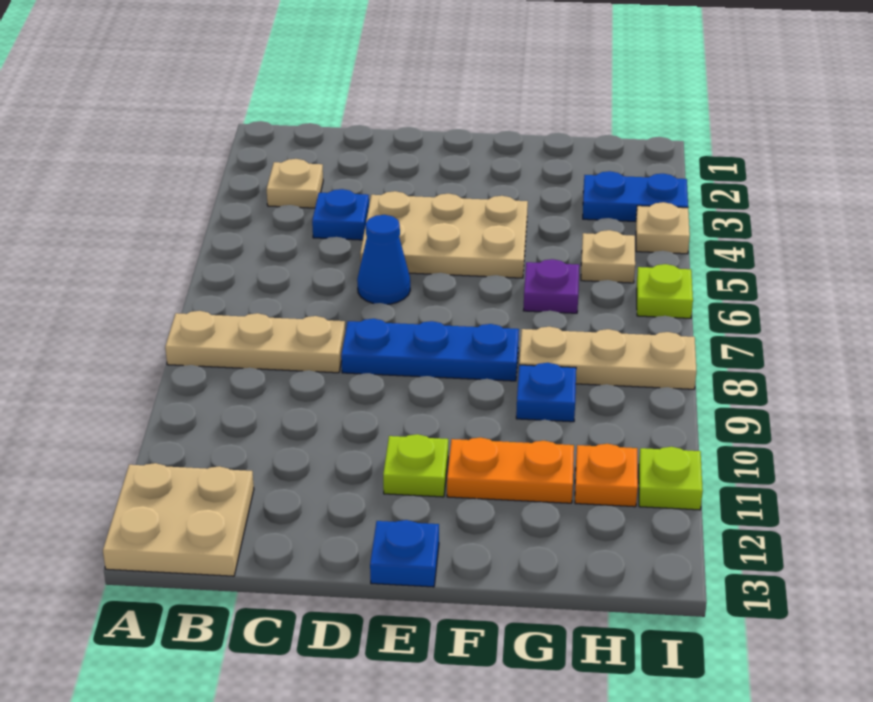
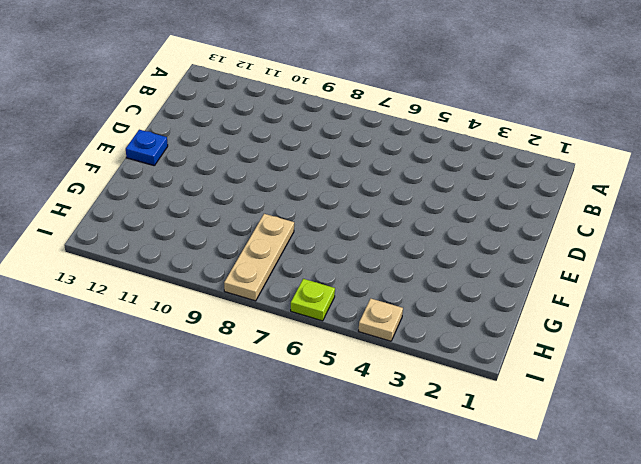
none -> tan 1x3 plate [165,311,345,373]
none -> tan 2x2 plate [103,463,254,576]
none -> tan 1x1 plate [267,159,323,208]

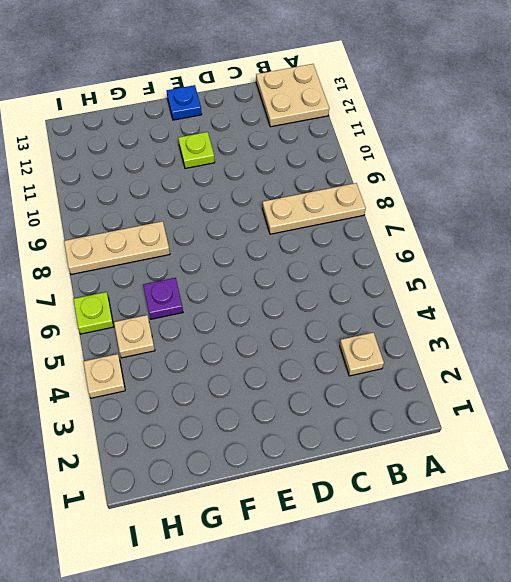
none -> blue 1x1 plate [312,189,369,240]
none -> tan 2x3 plate [360,191,528,278]
none -> blue 1x1 cone [357,215,410,304]

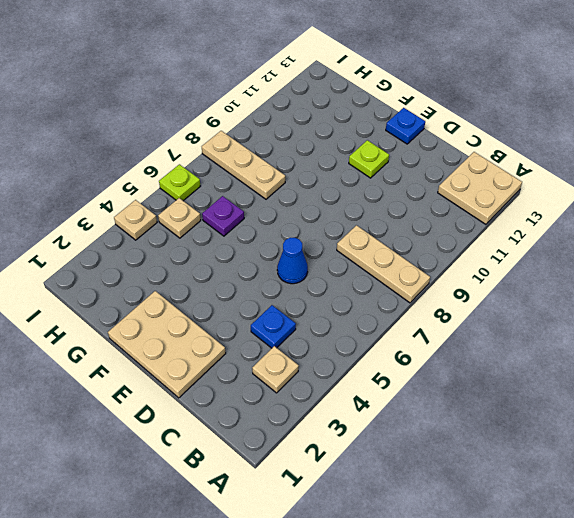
tan 2x3 plate [108,291,226,398] -> tan 2x3 plate moved to [360,191,528,278]
none -> blue 1x3 plate [341,319,519,381]
none -> orange 1x2 plate [447,437,574,503]
none -> blue 1x1 plate [516,363,576,422]

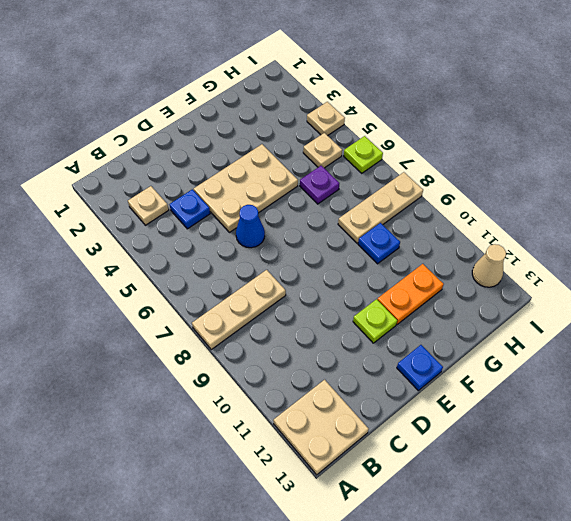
tan 1x1 cone [472,244,506,287] -> none
none -> blue 1x3 plate [341,319,519,381]
none -> blue 1x2 plate [583,171,688,221]
none -> orange 1x1 plate [575,444,638,507]

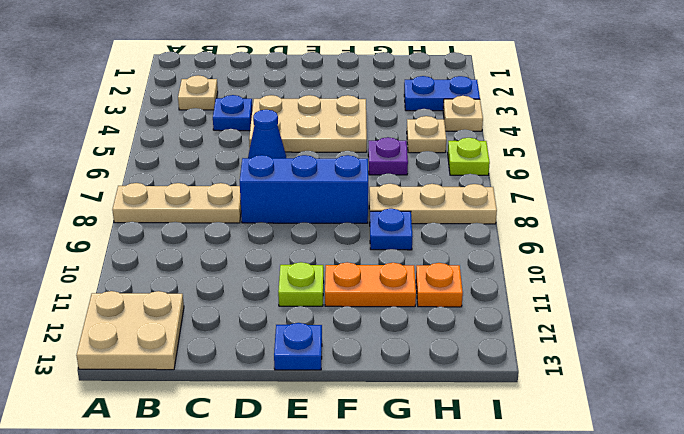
blue 1x3 brick [240,155,368,223] -> blue 1x3 plate [341,319,519,381]
none -> lime 1x1 plate [639,447,703,510]

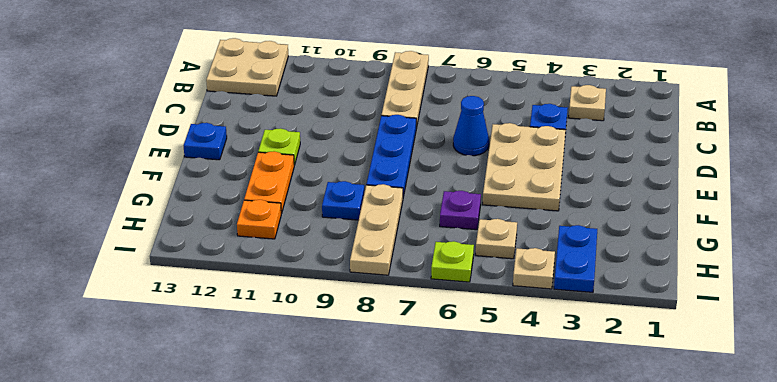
none -> lime 1x1 plate [639,447,703,510]

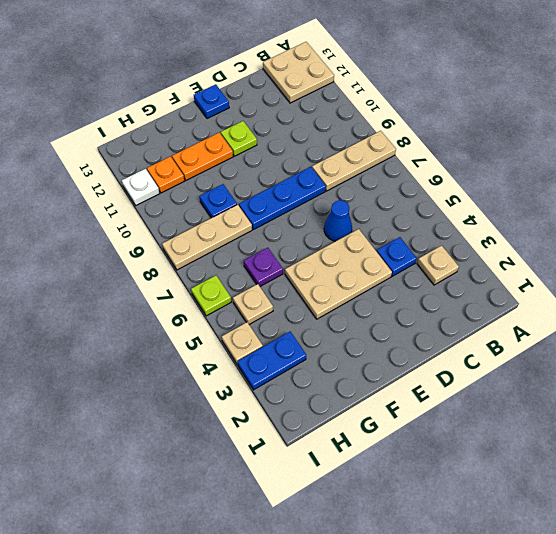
white 1x1 plate [122,169,160,205] -> lime 1x1 plate [639,447,703,510]

